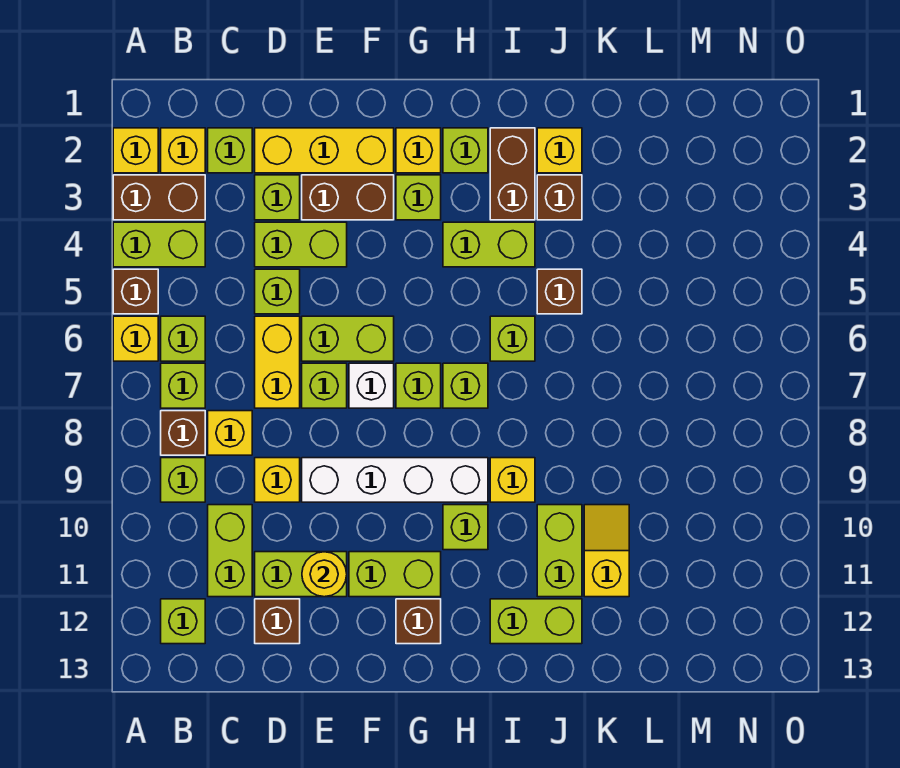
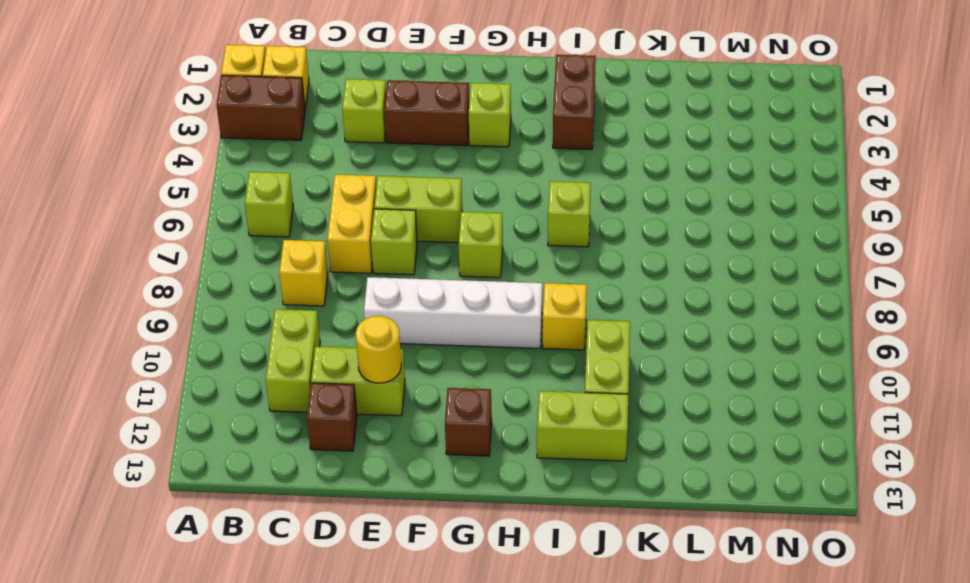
none -> lime 1x2 brick [113,222,205,267]
none -> brown 1x1 brick [113,269,158,314]
none -> yellow 1x1 brick [113,316,158,361]
none -> lime 1x1 brick [161,363,205,408]

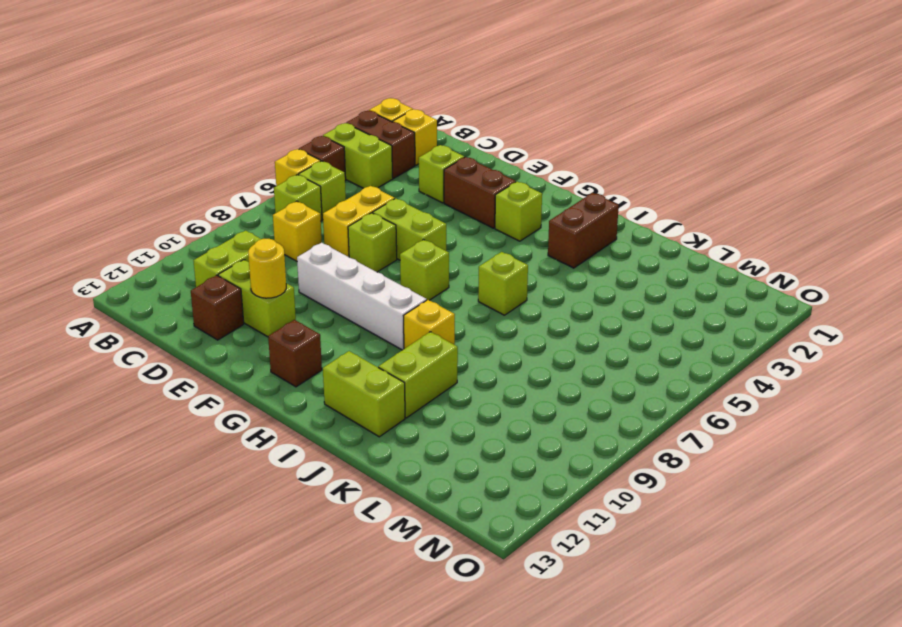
none -> brown 1x1 brick [161,411,205,455]
none -> lime 1x1 brick [161,458,205,502]
none -> lime 1x1 brick [161,599,205,644]
none -> lime 1x1 brick [208,128,252,173]

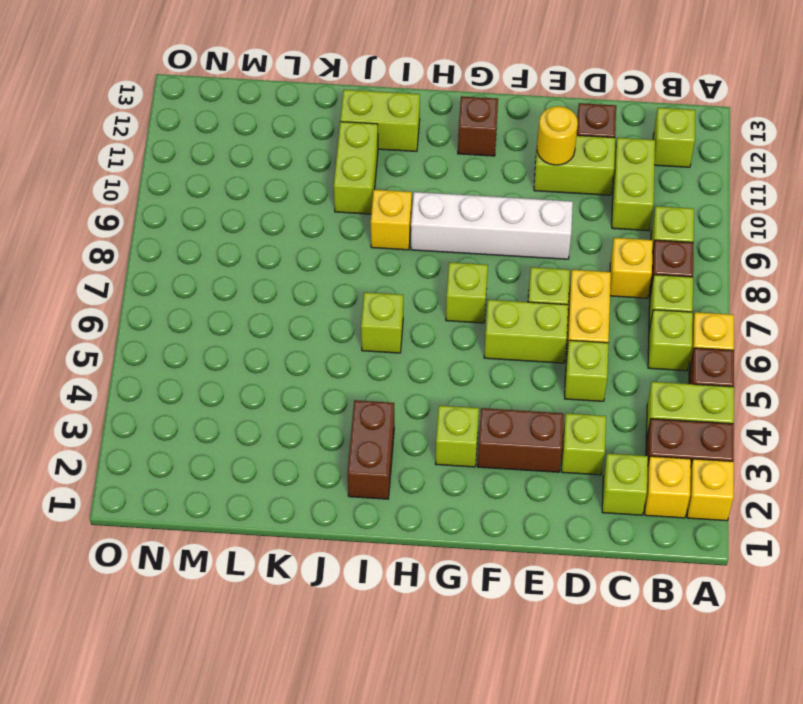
none -> yellow 1x3 brick [255,128,394,173]
none -> lime 1x2 brick [255,222,347,267]
none -> yellow 1x1 brick [255,458,300,502]
none -> white 1x1 brick [349,363,394,408]

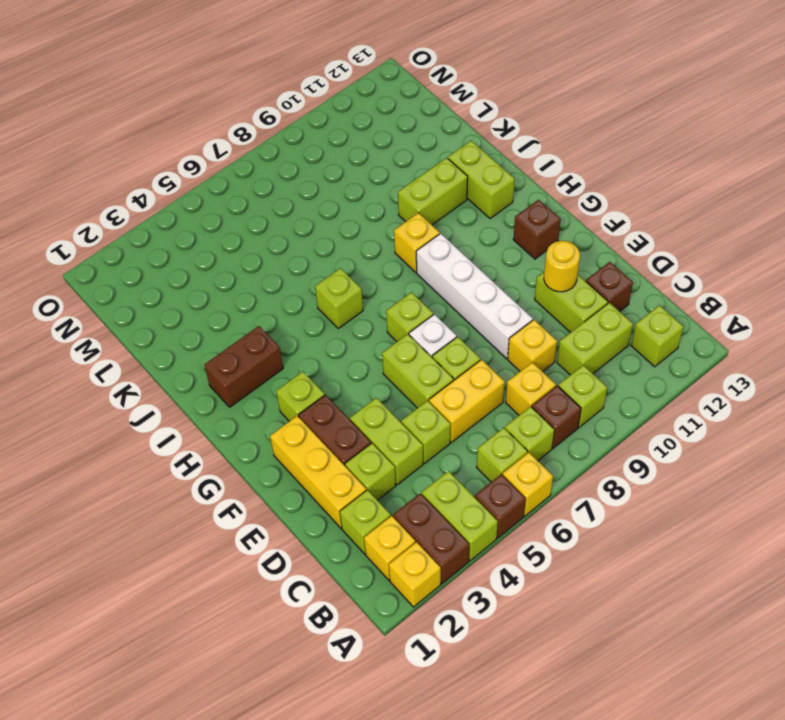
none -> lime 1x2 brick [349,552,441,597]
none -> yellow 1x1 brick [396,128,441,173]
none -> lime 1x1 brick [443,128,488,173]
none -> lime 1x2 brick [443,222,535,267]

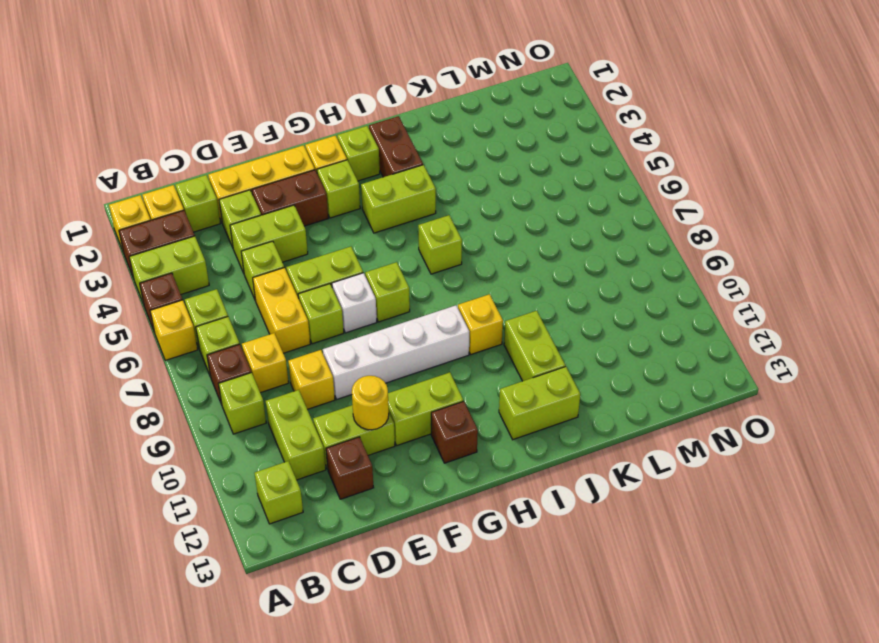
none -> lime 1x1 brick [443,363,488,408]
none -> lime 1x1 brick [443,505,488,550]
none -> yellow 1x1 brick [537,128,582,173]
none -> brown 1x1 brick [537,175,582,220]

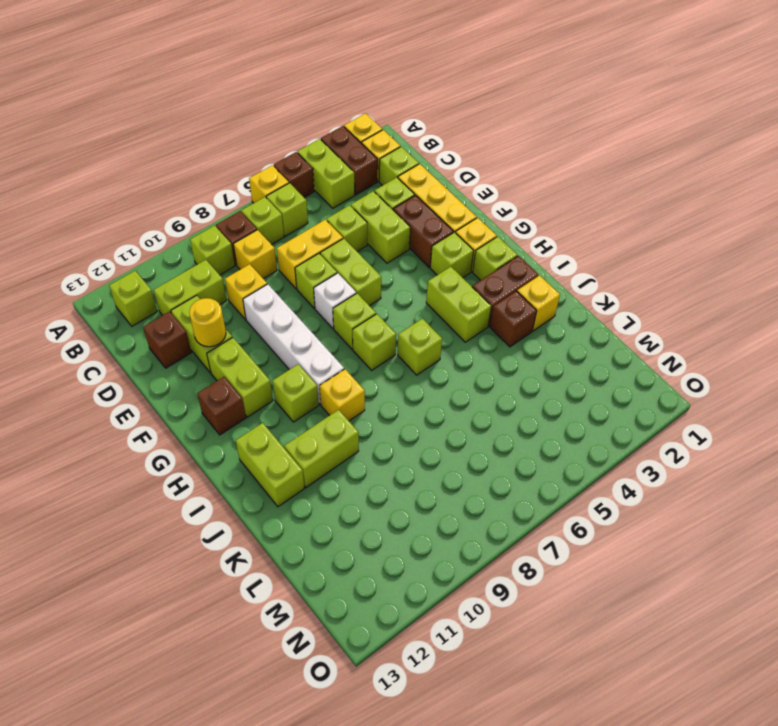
none -> brown 1x1 brick [537,269,582,314]
none -> yellow 1x2 slope [584,505,629,597]

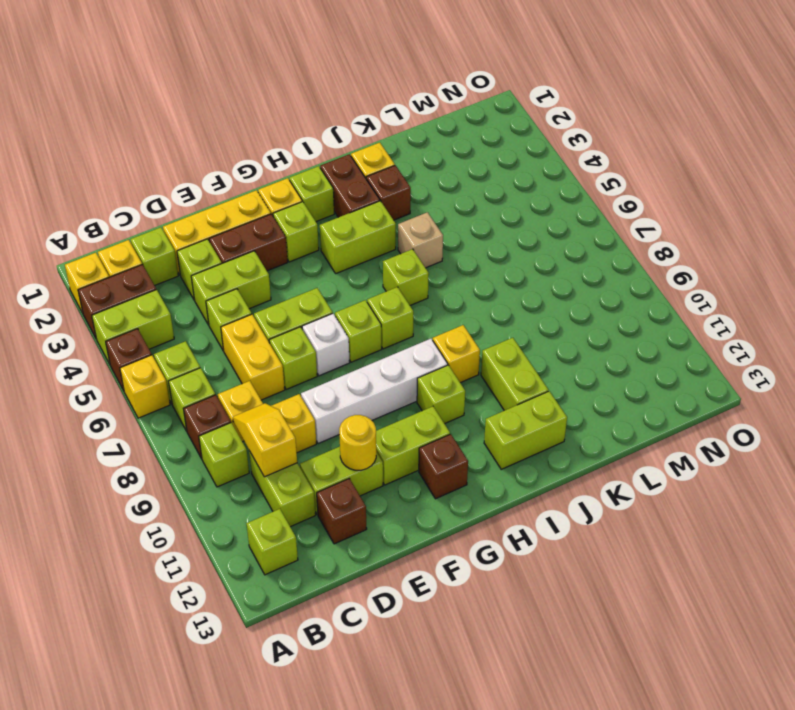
yellow 1x2 slope [233,403,297,477] -> yellow 1x2 slope moved to [584,505,629,597]
tan 1x1 brick [398,212,443,268] -> brown 1x1 brick [537,269,582,314]

